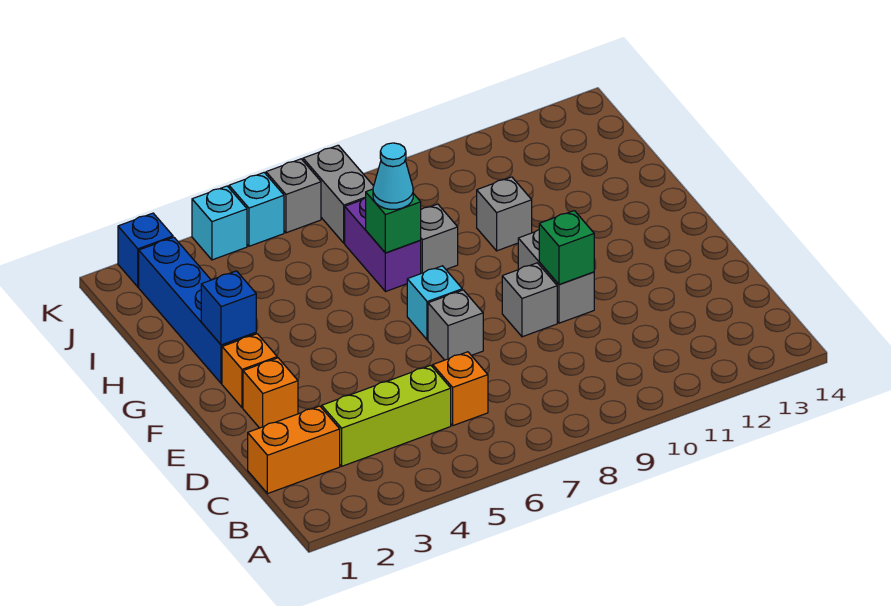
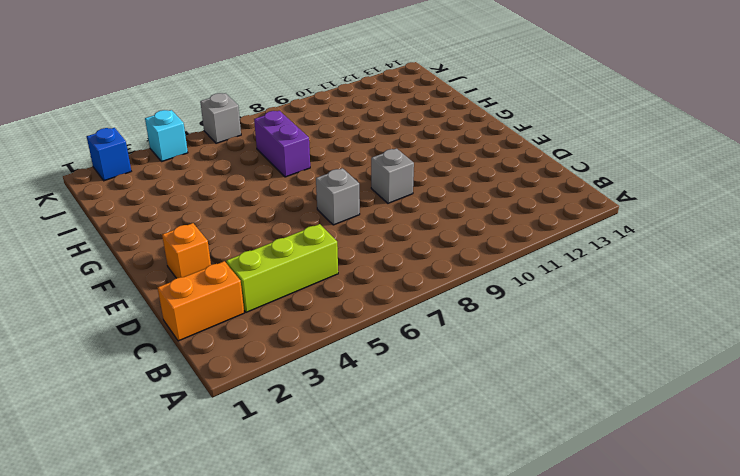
none -> orange 1x1 brick [433,352,488,426]
none -> grey 1x2 brick [518,230,594,323]
none -> orange 1x1 brick [222,334,277,408]

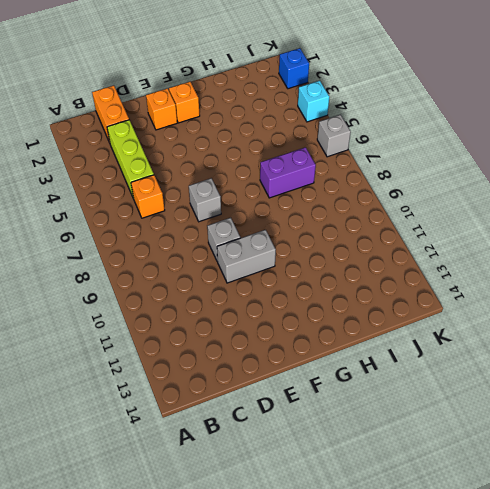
none -> cyan 1x1 brick [407,266,462,340]
none -> blue 1x4 brick [139,237,256,384]
none -> grey 1x1 brick [420,204,458,273]

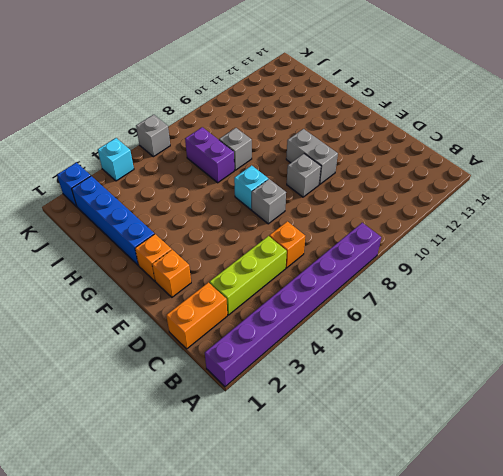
purple 1x8 brick [205,223,381,387] -> none
none -> grey 1x1 brick [477,177,532,251]
none -> grey 1x2 brick [303,145,374,243]
none -> cyan 1x1 brick [229,173,284,246]

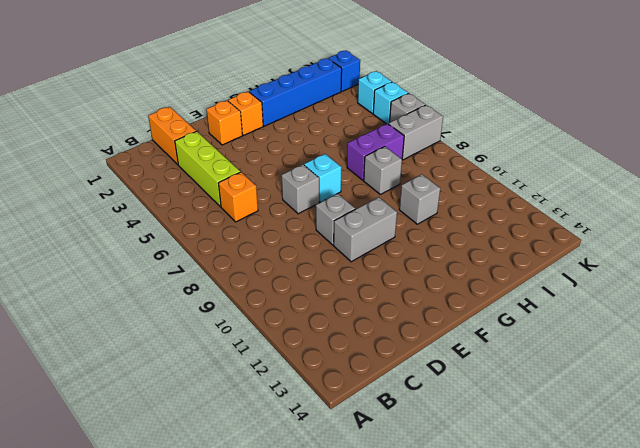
none -> green 1x1 brick [539,211,594,284]
none -> blue 1x1 brick [201,271,256,345]
none -> green 1x1 brick [366,189,421,253]

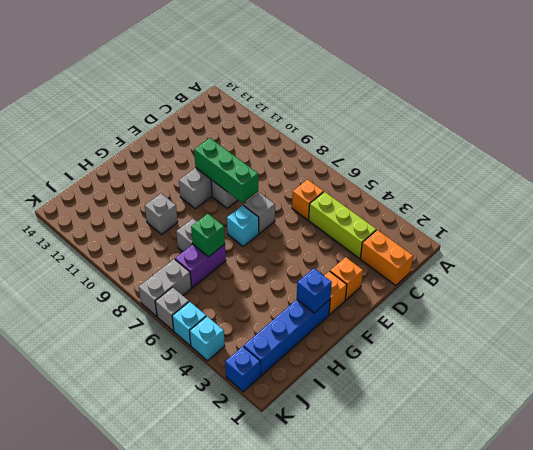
green 1x3 brick [194,138,258,203] -> green 1x1 brick [539,211,594,284]
none -> cyan 1x1 cone [373,143,413,209]

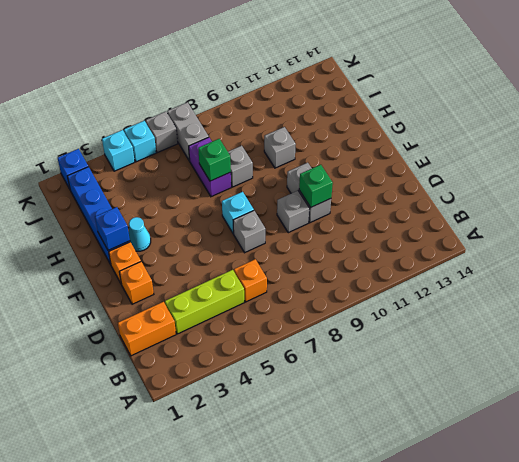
cyan 1x1 cone [128,217,151,251] -> cyan 1x1 cone moved to [373,143,413,209]

